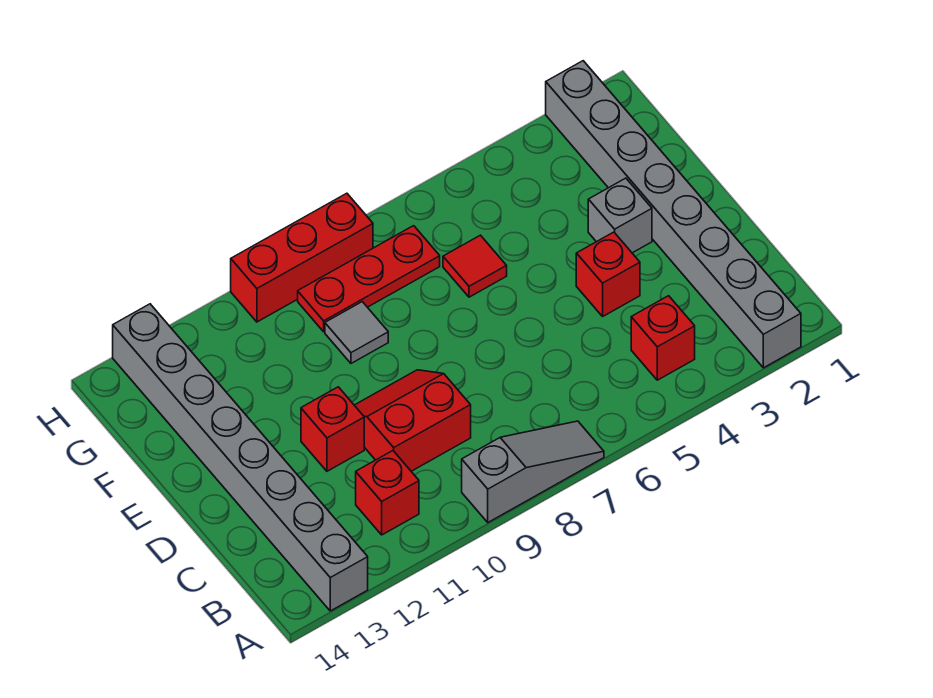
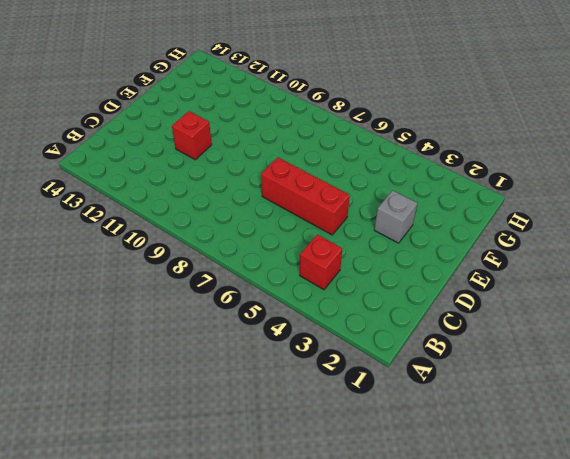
red 1x3 brick [261,157,350,235] -> red 1x3 brick moved to [231,193,373,322]
none -> grey 1x8 brick [546,61,801,368]
none -> grey 1x3 slope [462,421,604,522]
none -> grey 1x8 brick [113,304,368,611]

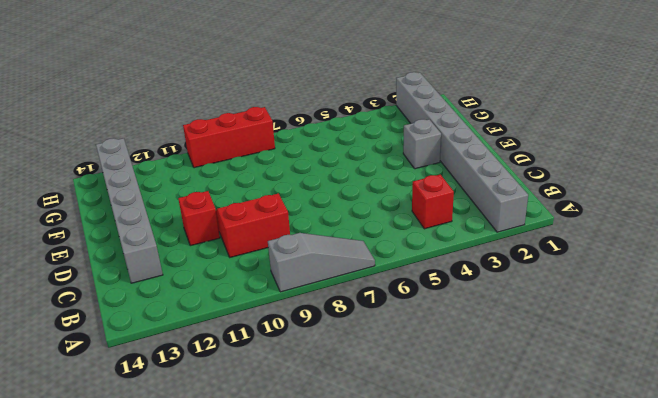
grey 1x6 brick [96,138,163,283] -> grey 1x8 brick [113,304,368,611]
none -> red 1x1 brick [356,451,419,535]
none -> red 1x1 brick [576,232,640,316]
none -> red 1x1 tile [443,235,507,297]

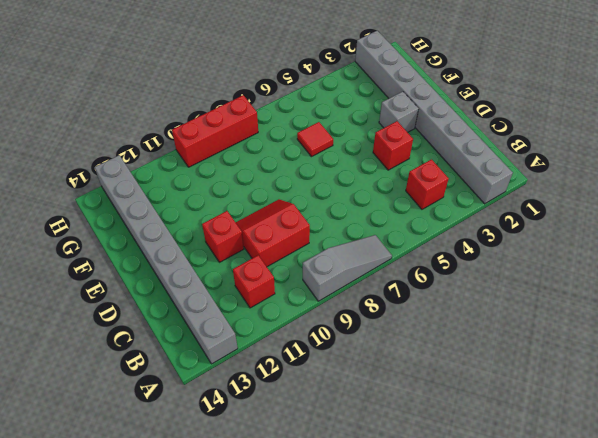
none -> grey 1x1 tile [325,302,388,363]
none -> red 1x3 plate [298,226,440,332]

